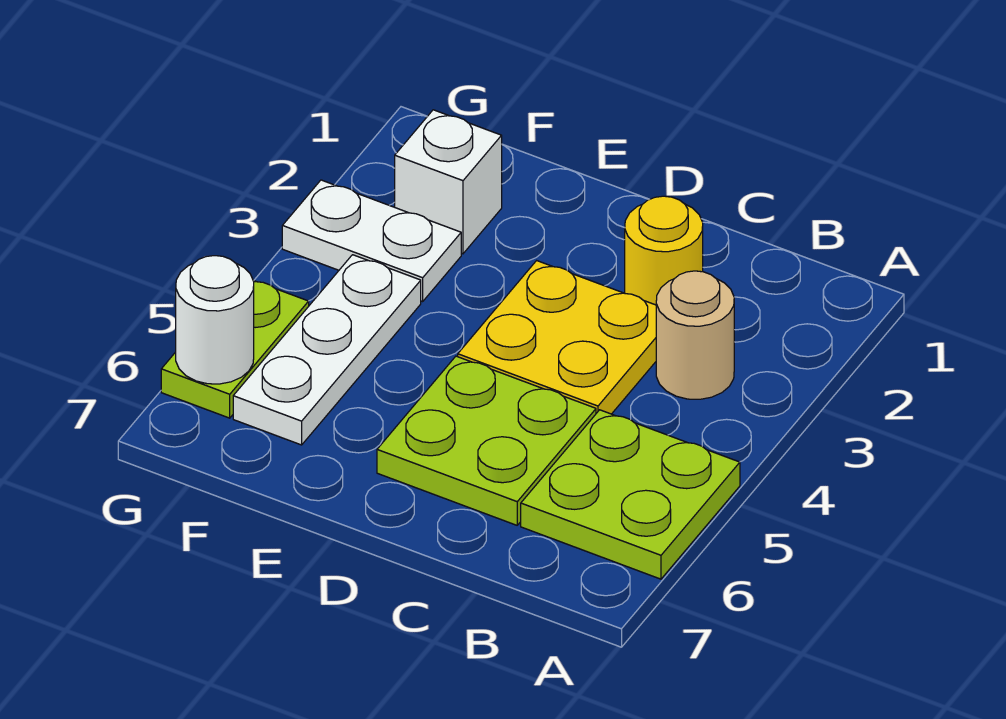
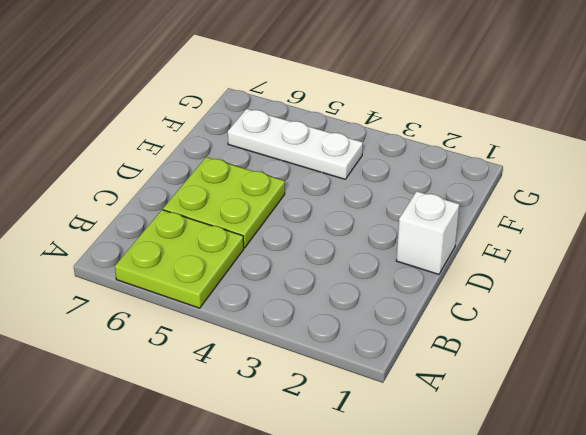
white 1x1 brick [396,191,459,274] -> white 1x1 brick moved to [395,110,502,254]
none -> tan 1x1 round brick [656,271,734,399]
none -> yellow 1x1 round brick [625,196,703,305]

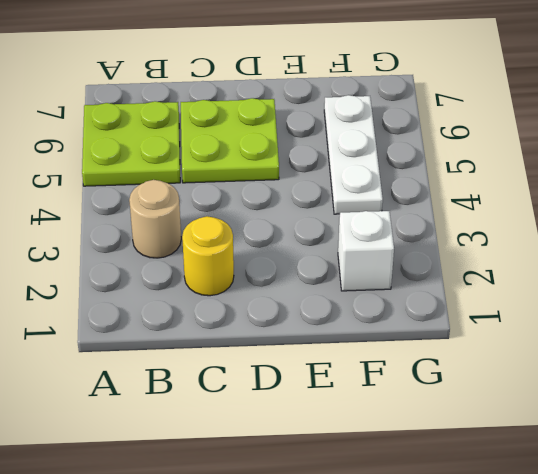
none -> yellow 2x2 plate [458,261,656,414]
none -> white 1x2 plate [282,180,461,301]

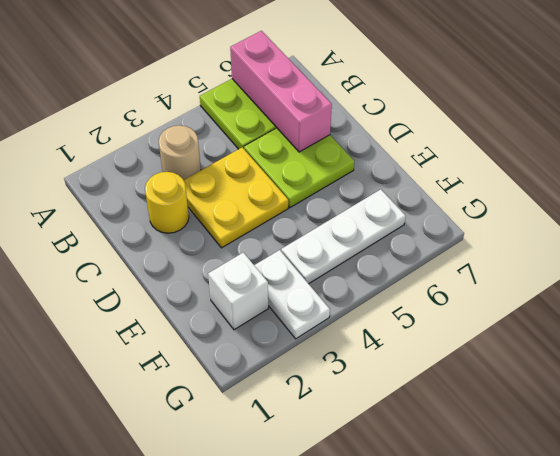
pink 1x3 brick [230,31,332,152] -> none
none -> lime 1x2 plate [161,281,309,418]
none -> white 1x1 round brick [176,256,254,384]

